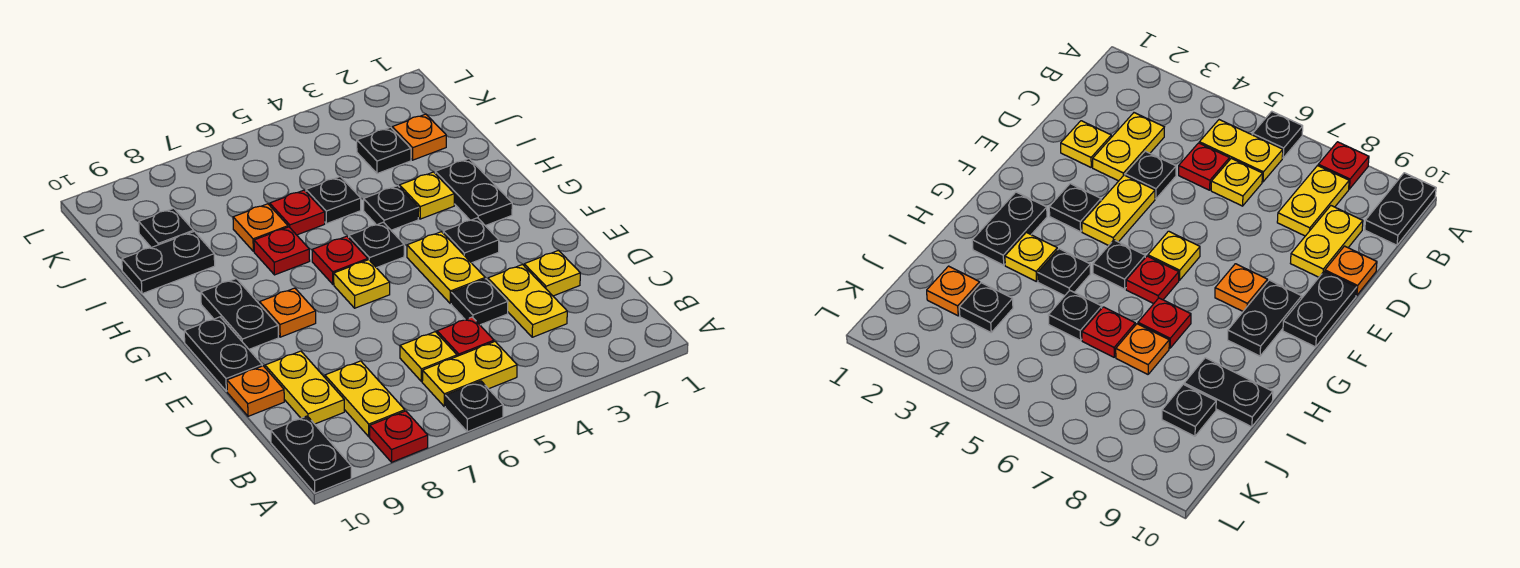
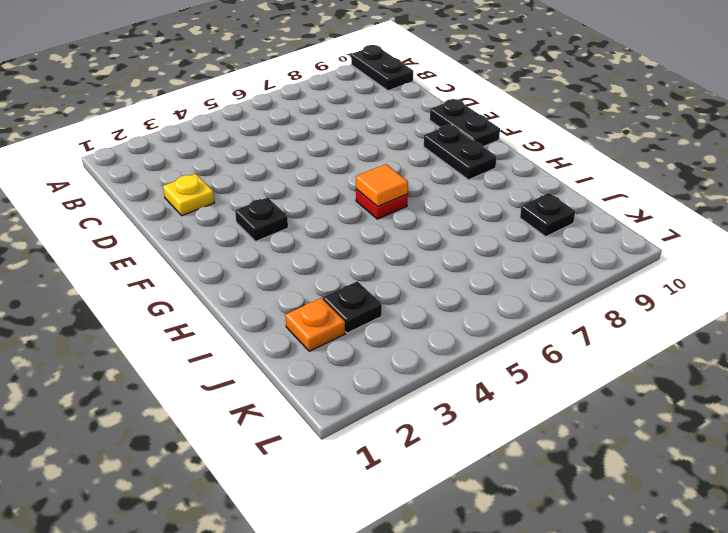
orange 1x1 tile [356,164,408,207] -> none
none -> black 1x1 plate [445,381,503,432]
none -> red 1x1 plate [370,411,428,462]
none -> yellow 1x2 plate [422,342,517,406]
none -> yellow 1x2 plate [325,361,405,437]

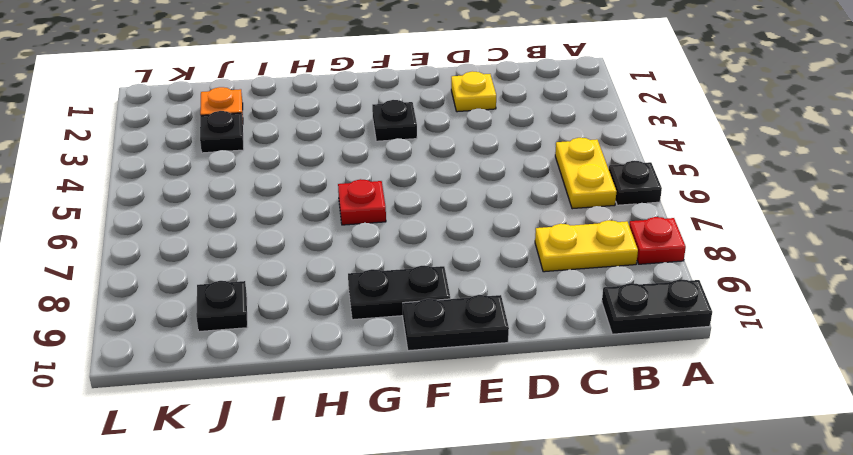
none -> yellow 1x2 plate [488,264,567,337]
none -> red 1x1 plate [437,317,494,356]
none -> yellow 1x1 plate [400,332,457,381]
none -> yellow 1x2 plate [265,351,344,424]

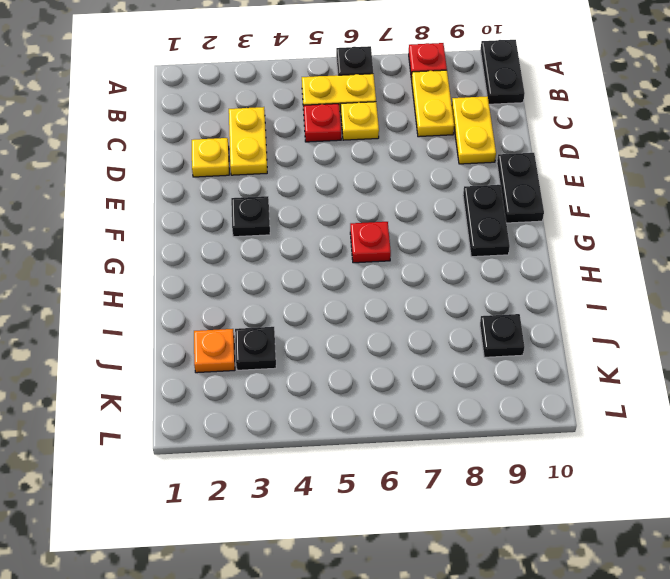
none -> black 1x1 plate [451,279,508,325]
none -> orange 1x1 plate [227,366,284,416]
none -> yellow 1x2 plate [407,232,485,303]
none -> yellow 1x1 plate [334,260,390,308]

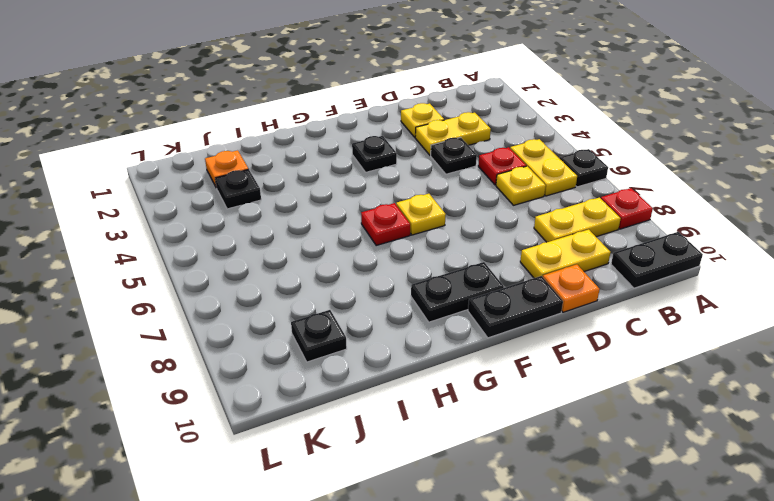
none -> yellow 1x2 plate [407,232,485,303]
none -> orange 1x1 plate [260,288,316,337]
none -> black 1x2 plate [435,159,512,226]
none -> black 1x1 plate [349,222,404,268]

